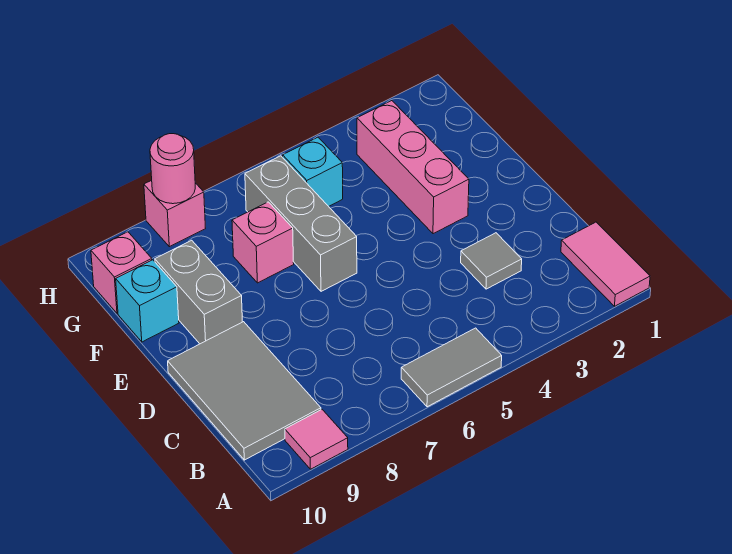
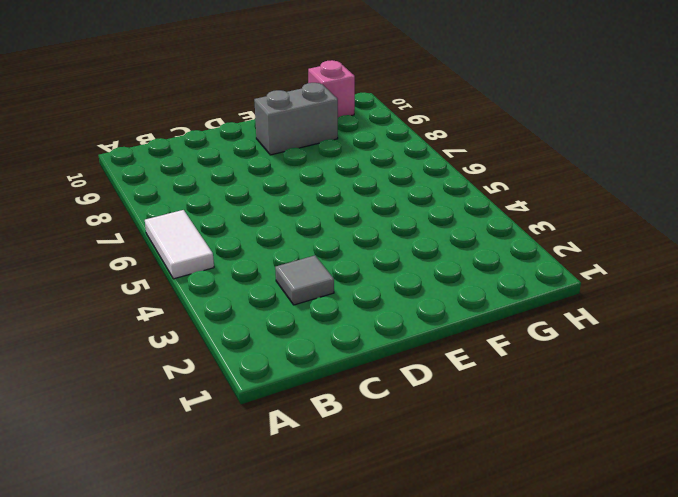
white 1x2 tile [145,210,214,279] -> grey 1x2 tile [401,328,502,407]
none -> pink 1x2 tile [561,222,650,306]
none -> pink 1x1 tile [285,410,348,469]
none -> grey 2x3 tile [168,322,321,460]

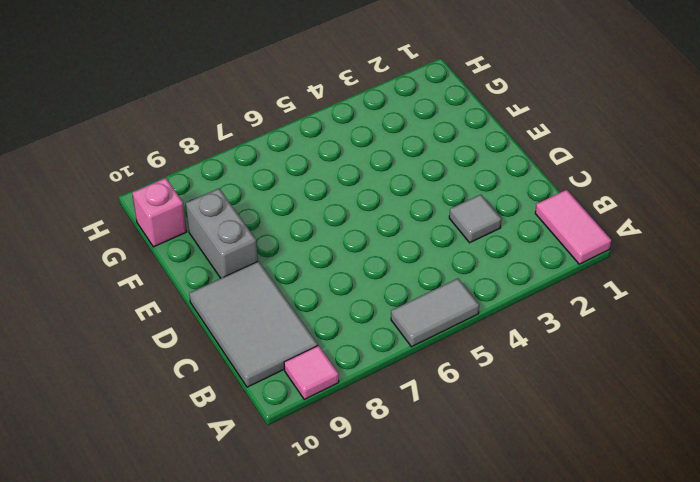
none -> pink 1x3 brick [357,101,469,234]
none -> grey 1x3 brick [245,156,357,291]
none -> pink 1x1 brick [232,202,294,283]

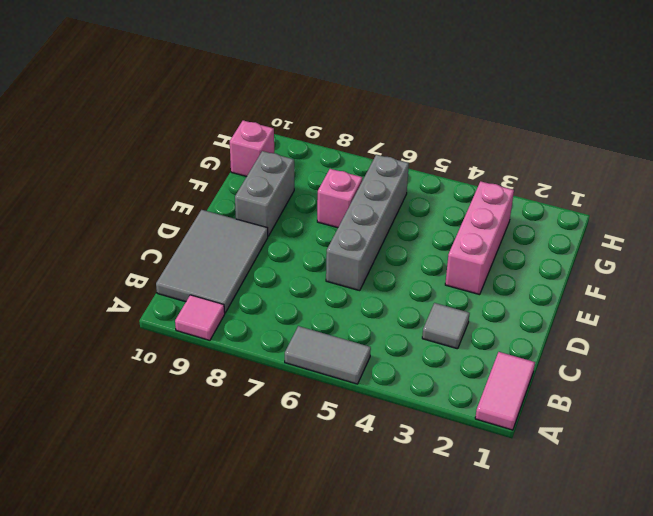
grey 1x4 brick [326,155,409,291] -> grey 1x3 brick [245,156,357,291]
none -> cyan 1x1 brick [116,260,179,342]
none -> cyan 1x1 brick [283,137,343,206]
none -> pink 1x1 brick [144,180,206,247]

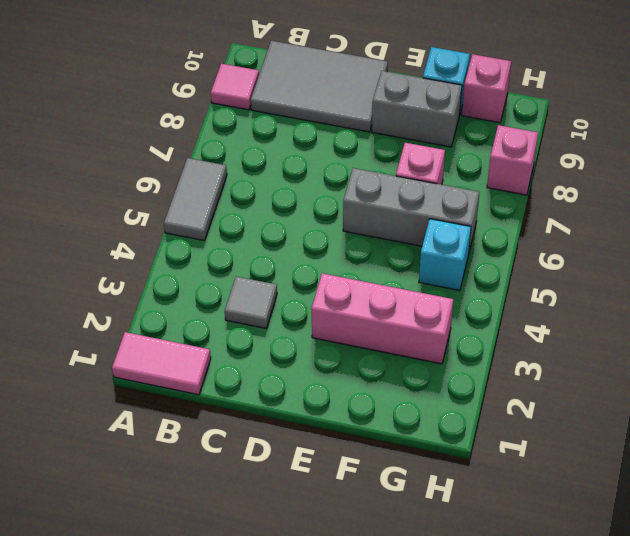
none -> pink 1x1 round brick [150,134,195,204]

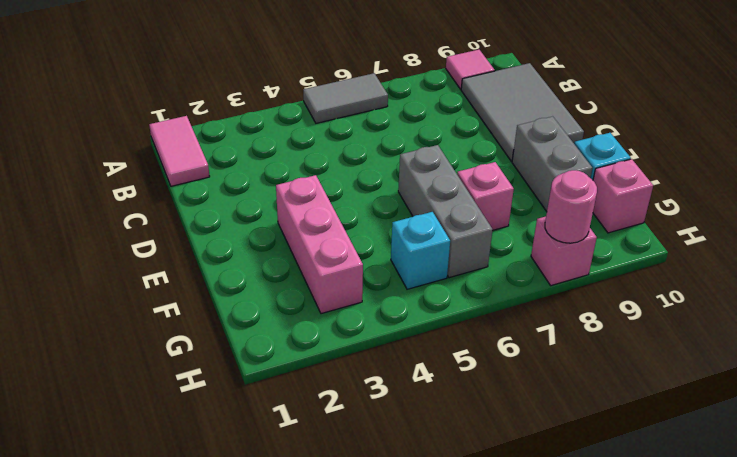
none -> grey 1x1 tile [461,233,522,289]

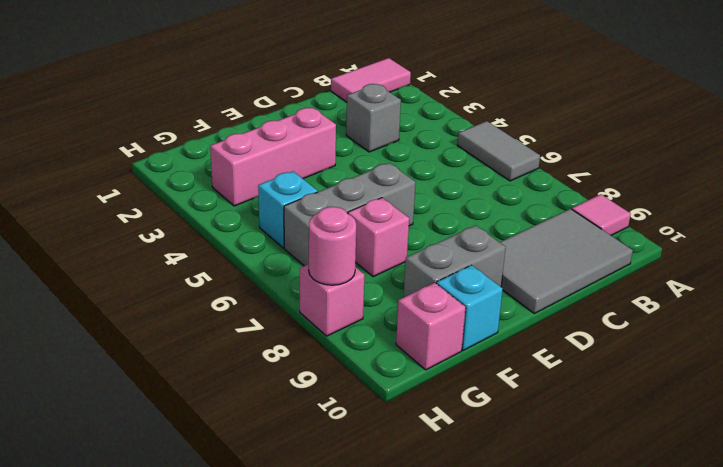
grey 1x1 brick [346,84,401,152] -> grey 1x1 tile [461,233,522,289]

